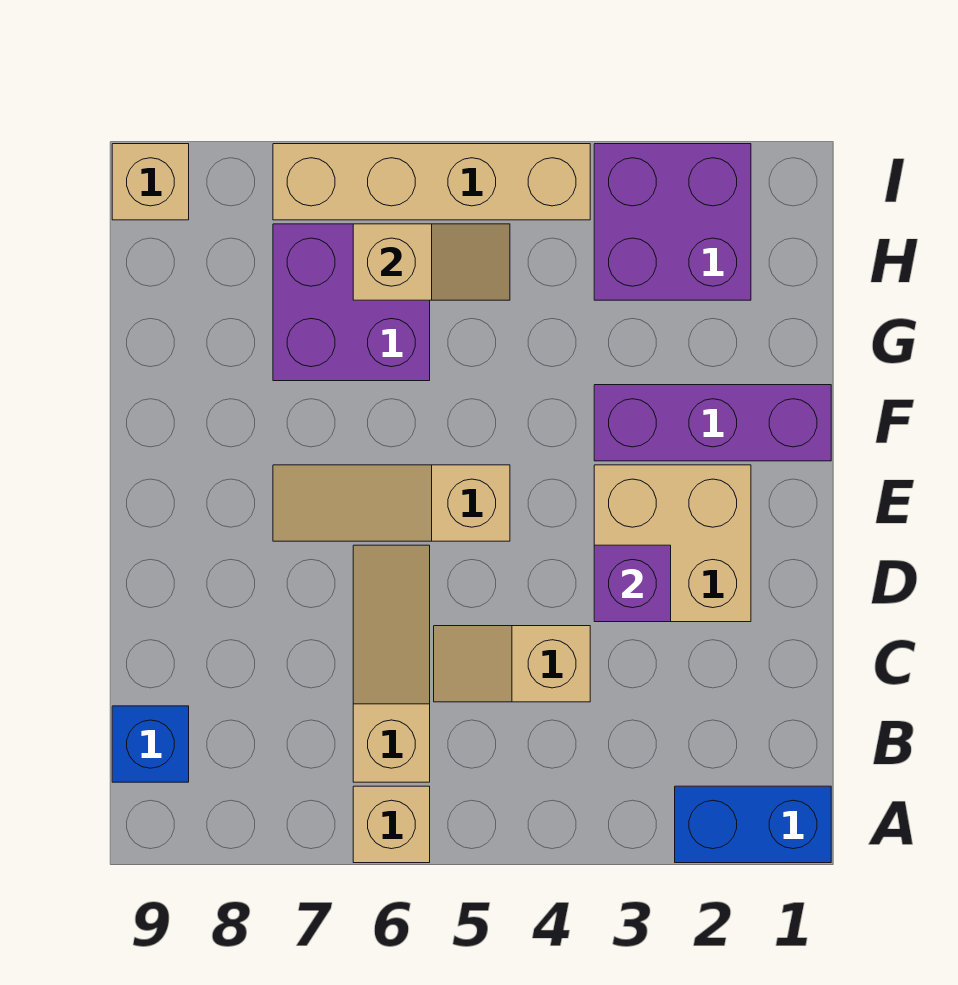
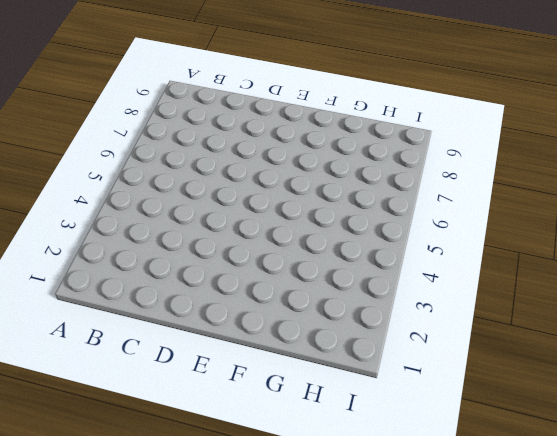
none -> blue 1x2 brick [675,786,831,863]
none -> tan 1x1 brick [353,786,430,863]
none -> tan 1x3 slope [353,545,430,782]

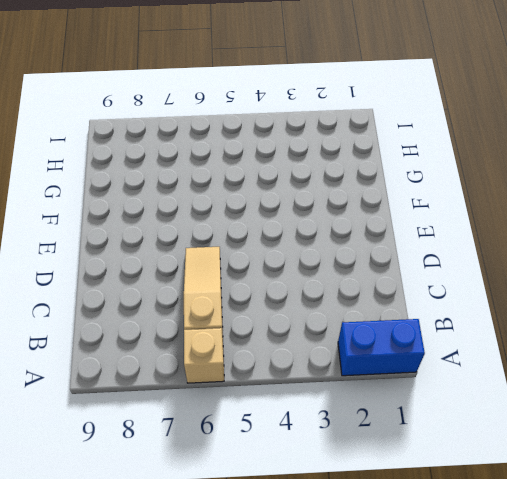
none -> blue 1x1 brick [112,706,189,782]
none -> tan 1x2 slope [434,626,590,702]
none -> tan 2x2 brick [594,465,751,622]

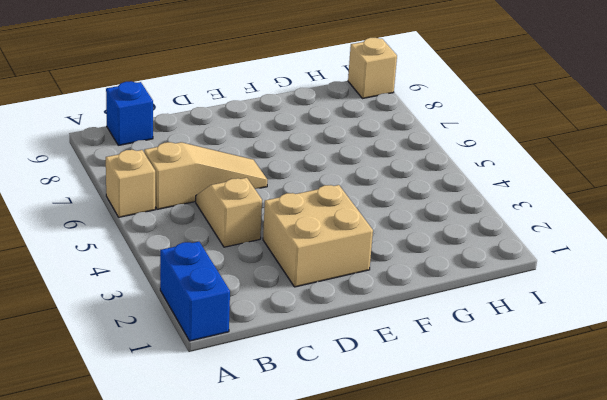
none -> tan 1x3 slope [273,465,510,541]
none -> purple 1x3 brick [594,385,831,461]
none -> purple 2x2 brick [273,224,430,381]

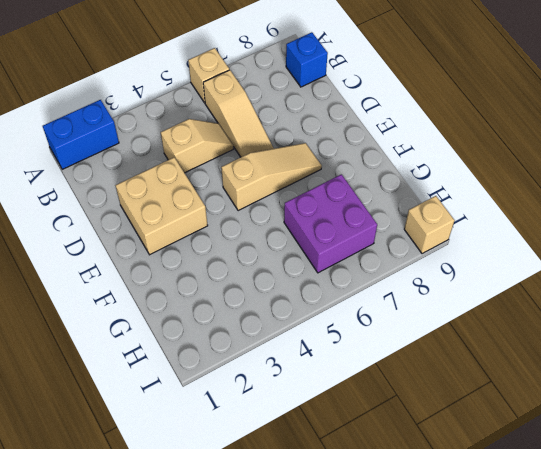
none -> purple 1x3 brick [594,385,831,461]
none -> purple 2x2 brick [594,144,751,300]
none -> tan 1x4 brick [273,144,590,220]

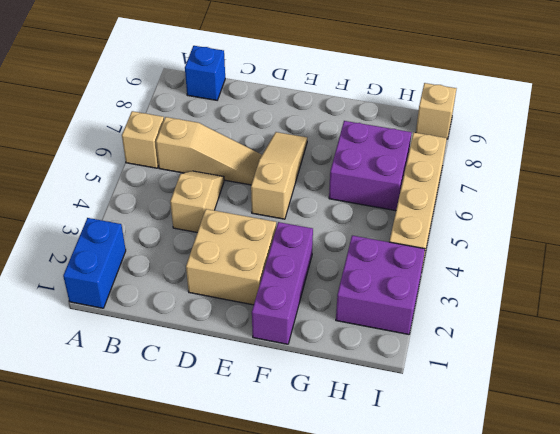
none -> purple 1x1 brick [594,545,671,622]
none -> tan 1x2 slope [353,224,510,300]

